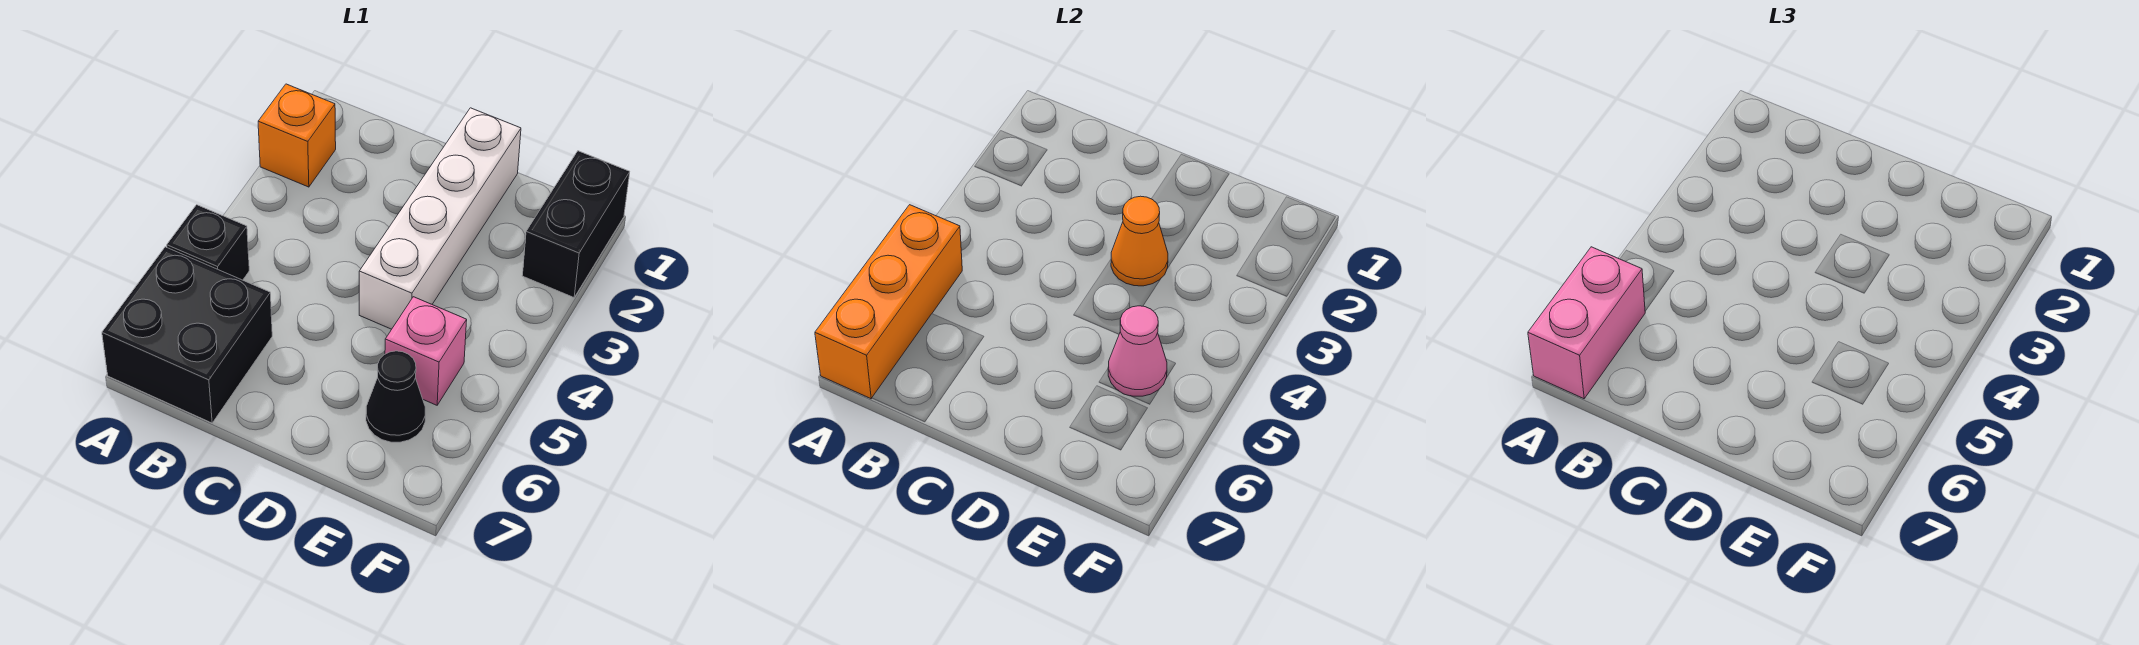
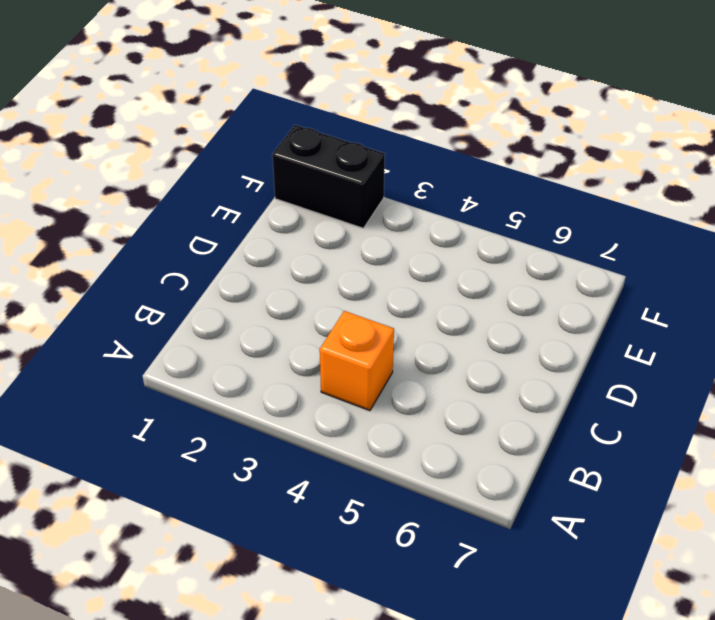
orange 1x1 brick [320,311,394,411] -> orange 1x1 brick moved to [258,84,336,187]
none -> black 1x1 brick [167,205,249,280]
none -> black 2x2 brick [102,247,272,423]

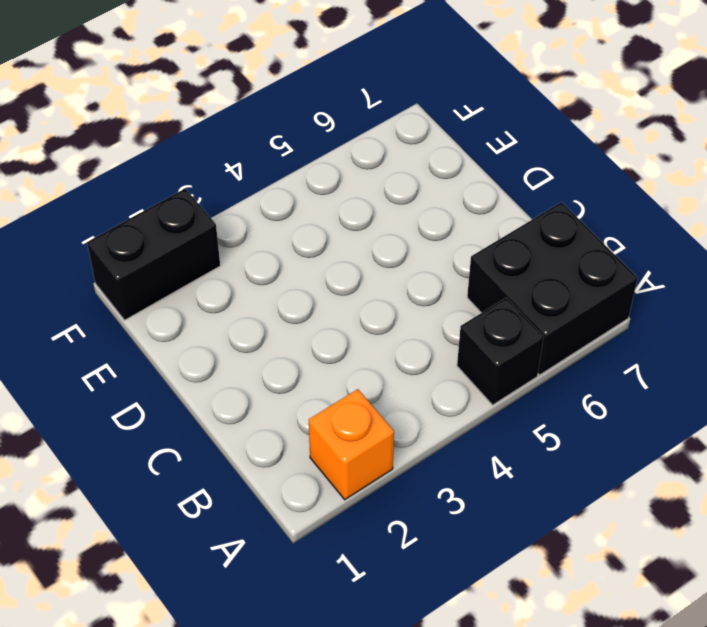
none -> white 1x4 brick [359,108,521,329]
none -> pink 1x1 brick [385,297,467,405]

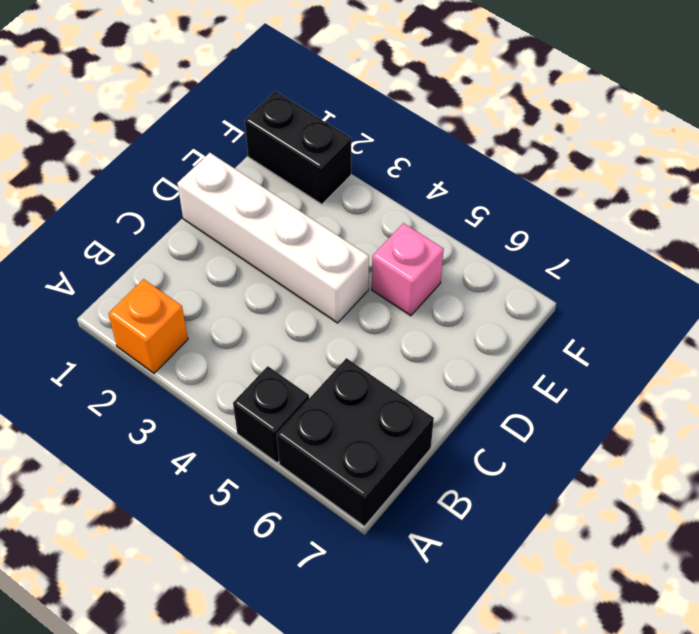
none -> black 1x1 cone [366,351,425,442]
none -> orange 1x3 brick [815,205,962,399]

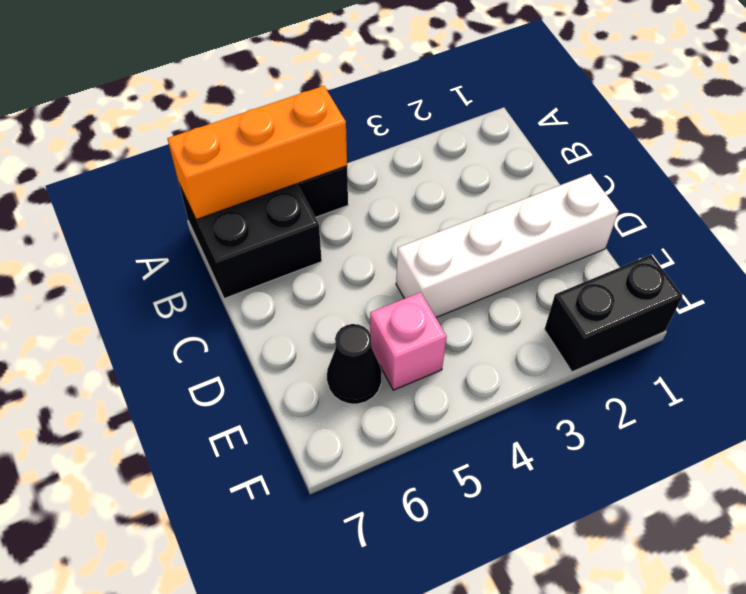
none -> orange 1x1 brick [258,84,336,187]
none -> orange 1x1 cone [1111,196,1168,286]

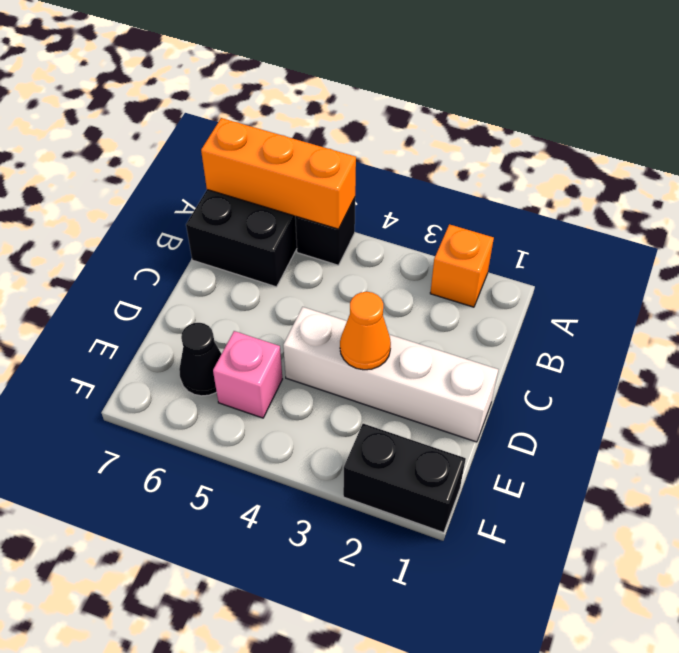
none -> pink 1x1 cone [1108,306,1167,396]
none -> pink 1x2 brick [1528,247,1645,399]

